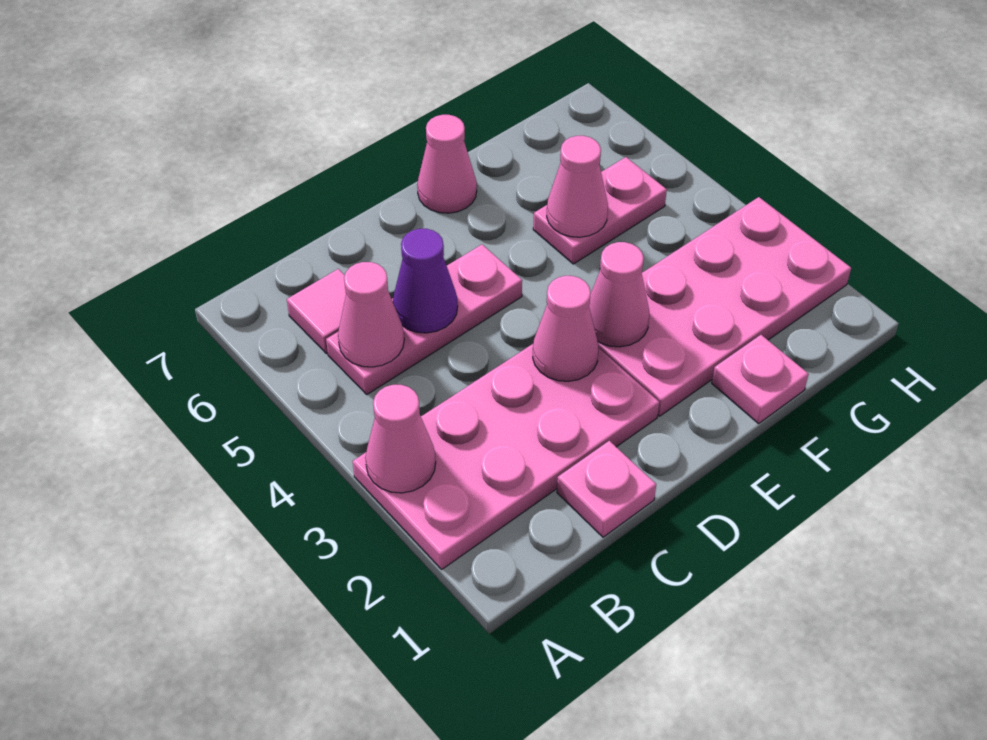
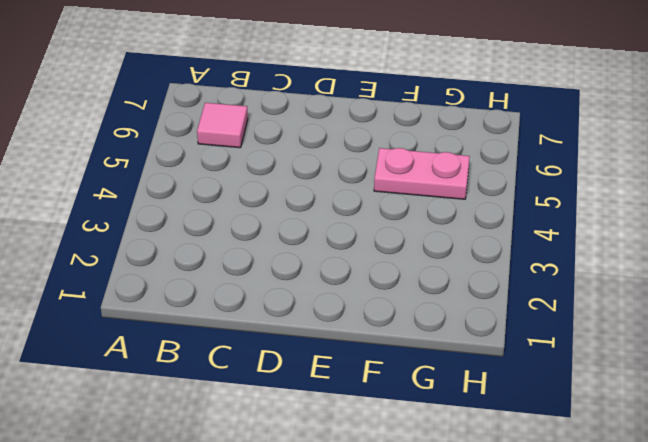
none -> pink 2x4 plate [353,344,659,569]
none -> pink 1x3 plate [326,245,522,394]
none -> pink 1x1 plate [557,441,656,537]

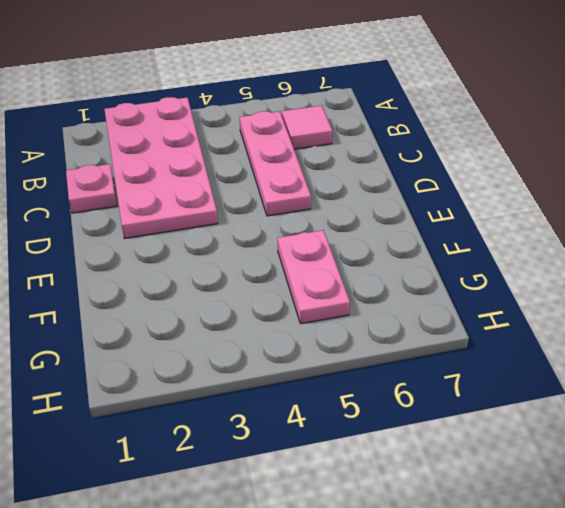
none -> pink 2x4 plate [598,197,851,416]
none -> pink 1x1 cone [417,115,477,213]
none -> pink 1x1 plate [712,335,809,424]

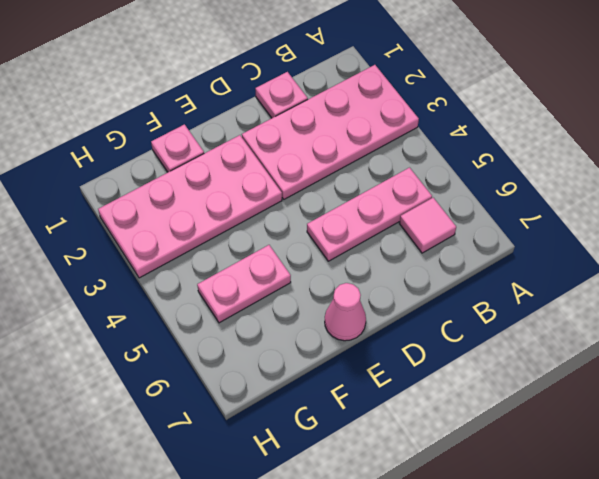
none -> pink 1x1 cone [365,385,436,493]
none -> pink 1x1 cone [338,262,404,367]
none -> purple 1x1 cone [393,229,458,333]

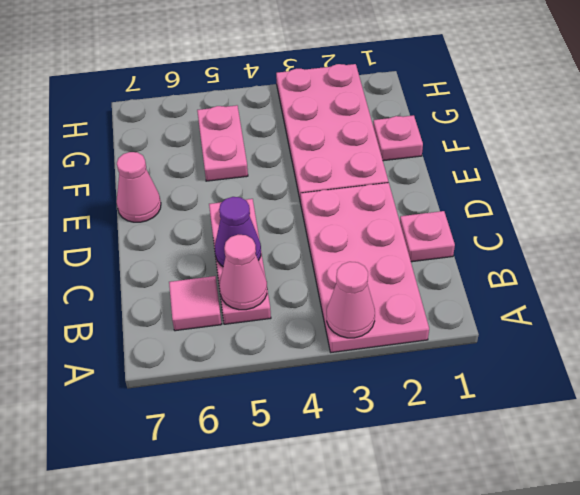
none -> pink 1x1 cone [533,276,599,381]
none -> pink 1x1 cone [589,242,649,347]
none -> pink 1x1 cone [547,136,608,237]

